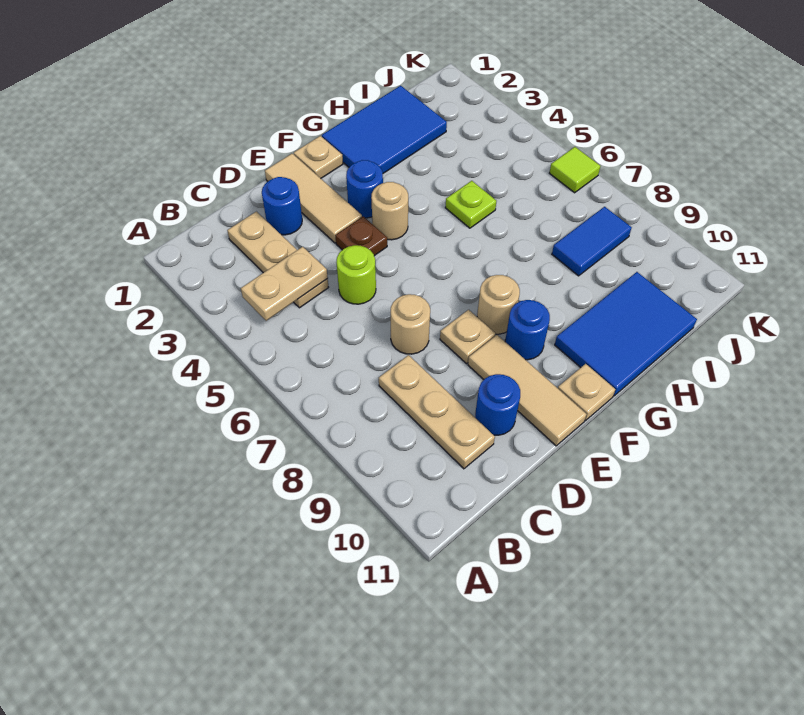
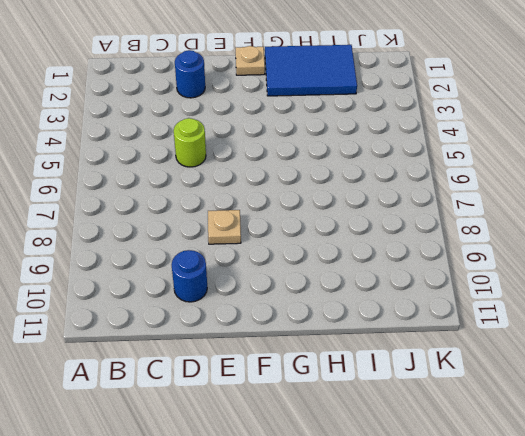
none -> tan 1x3 plate [227,212,329,308]
none -> tan 1x3 plate [379,355,495,469]
none -> tan 1x1 round brick [391,294,430,354]

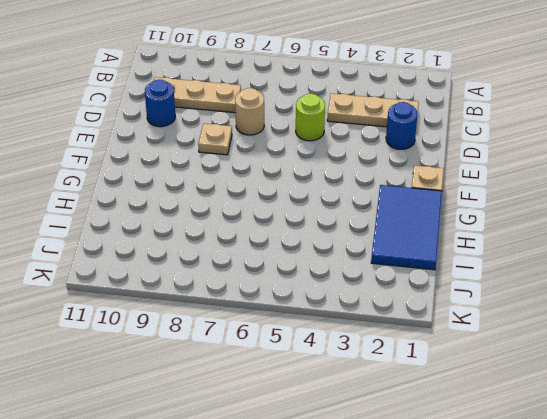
none -> tan 1x3 tile [265,154,362,243]
none -> brown 1x1 plate [335,216,387,256]
none -> tan 1x3 tile [468,335,586,446]

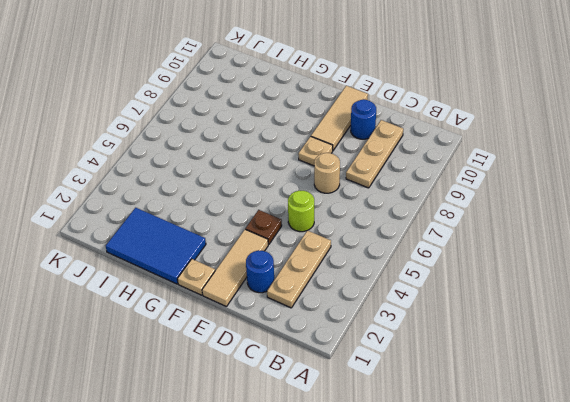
none -> blue 1x1 round brick [346,160,383,218]
none -> tan 1x1 round brick [371,182,408,240]
none -> tan 1x1 round brick [477,275,520,334]

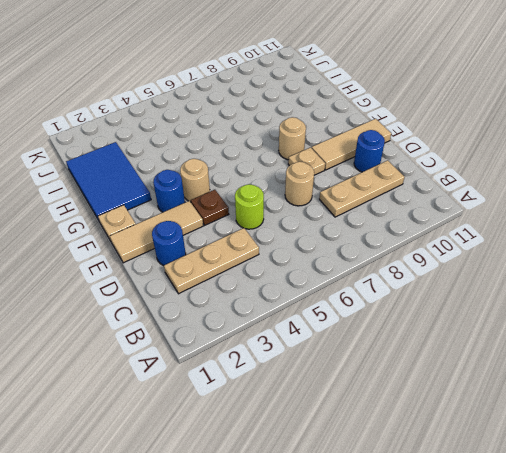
none -> blue 1x1 round brick [505,300,550,360]
none -> tan 1x1 plate [558,364,615,421]
none -> blue 2x3 tile [555,272,697,396]

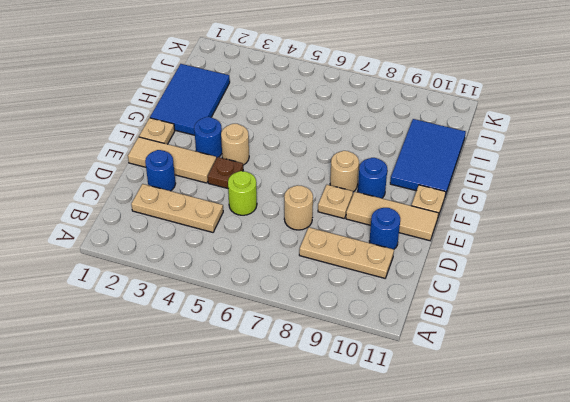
none -> lime 1x1 plate [445,181,496,228]
none -> blue 1x2 tile [552,207,632,276]
none -> lime 1x1 tile [550,147,600,193]

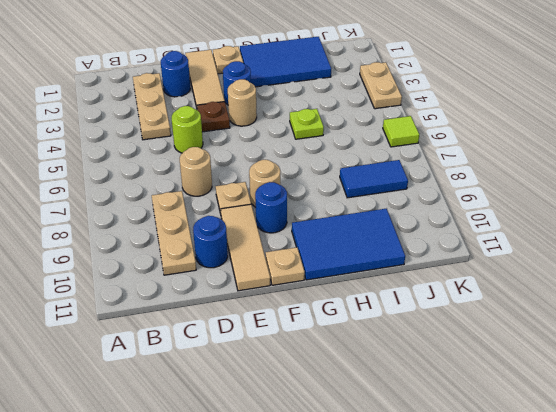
tan 1x2 plate [360,62,402,109] -> tan 1x2 plate turned to [241,247,328,321]

